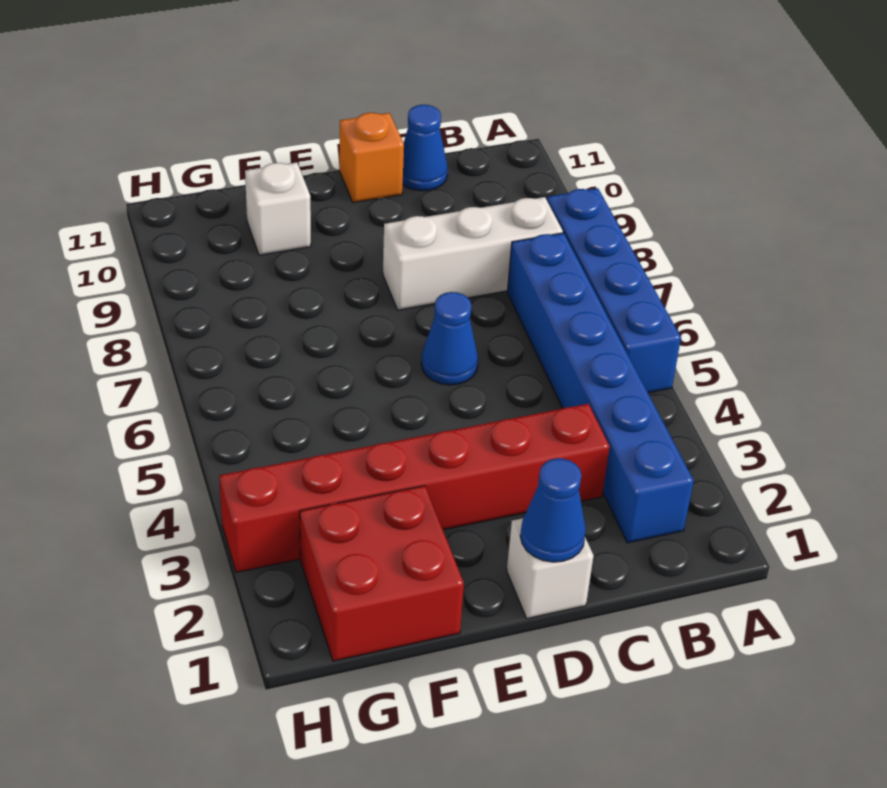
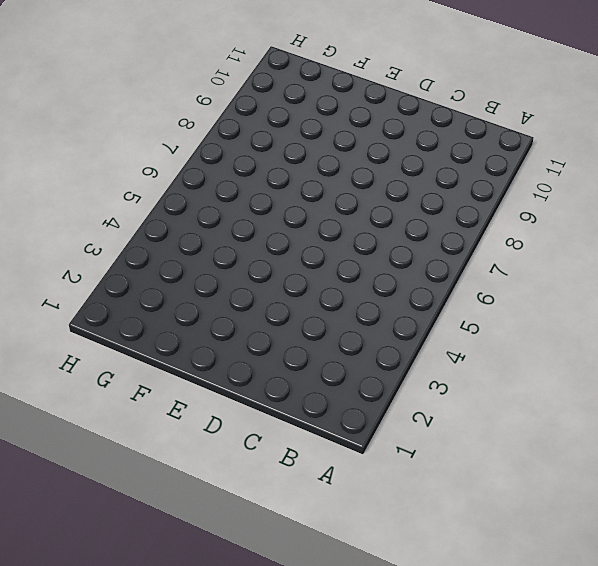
none -> blue 1x4 brick [547,188,681,393]
none -> blue 1x6 brick [507,233,694,543]

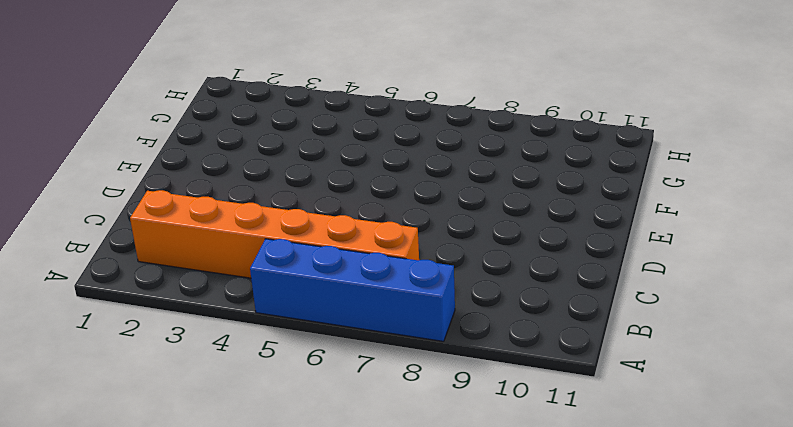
orange 1x6 brick [130,190,419,278] -> blue 1x6 brick [507,233,694,543]
none -> white 1x3 brick [383,197,563,310]
none -> red 1x6 brick [219,404,610,572]

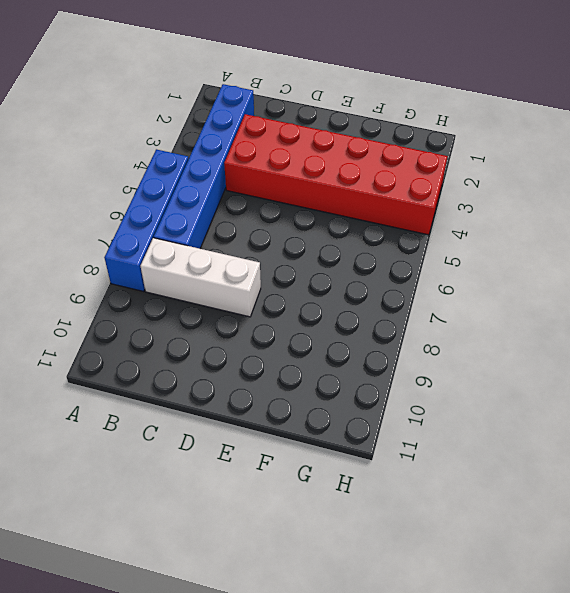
red 2x6 brick [224,114,447,235] -> red 1x6 brick [219,404,610,572]
none -> blue 1x1 cone [403,105,448,191]
none -> white 1x1 brick [507,518,594,619]

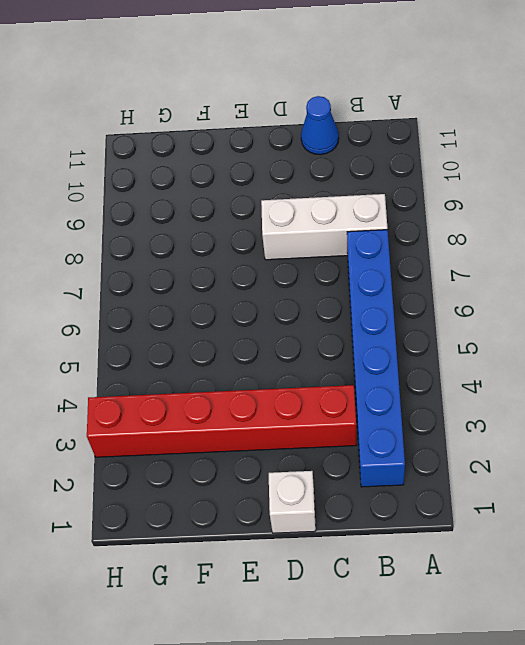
none -> blue 1x4 brick [547,188,681,393]
none -> blue 1x1 cone [421,292,478,385]

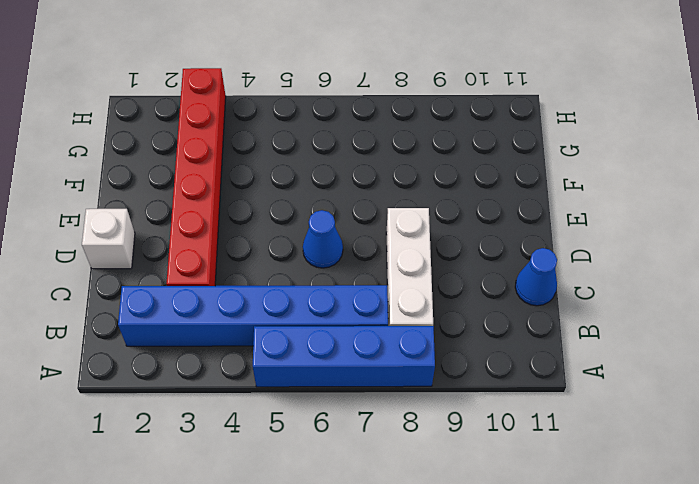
none -> orange 1x1 brick [339,113,404,203]
none -> red 2x2 brick [300,486,464,661]

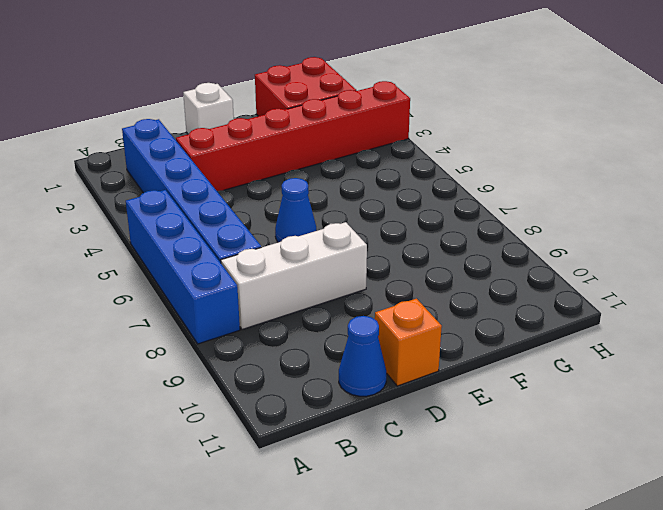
none -> white 1x1 brick [245,162,311,255]
none -> blue 1x1 cone [520,458,586,562]

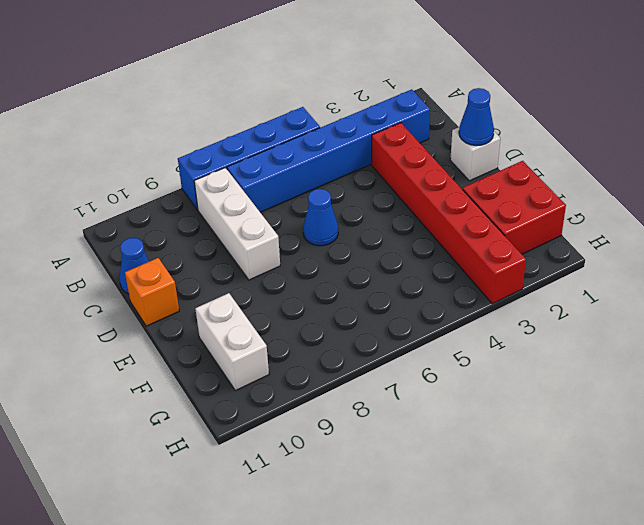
white 1x2 brick [195,293,269,391] -> white 1x1 brick [245,162,311,255]

